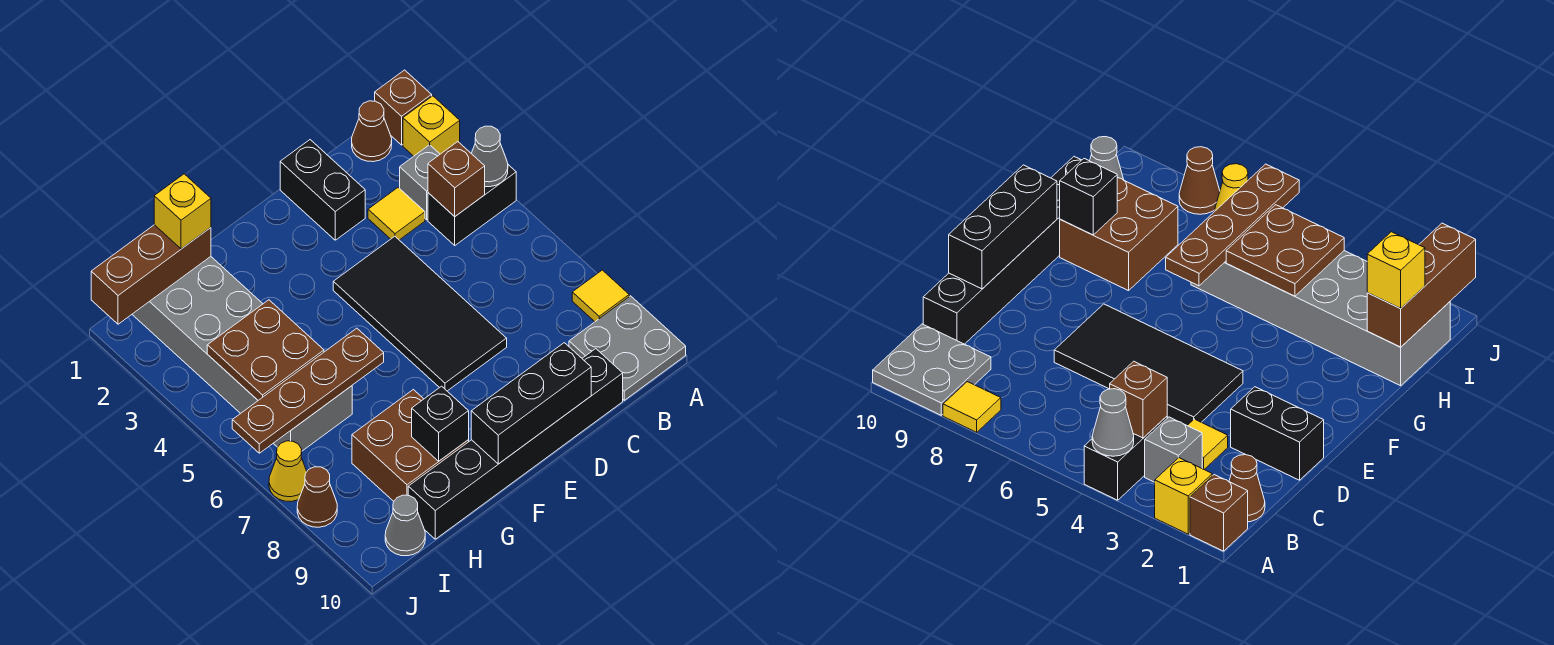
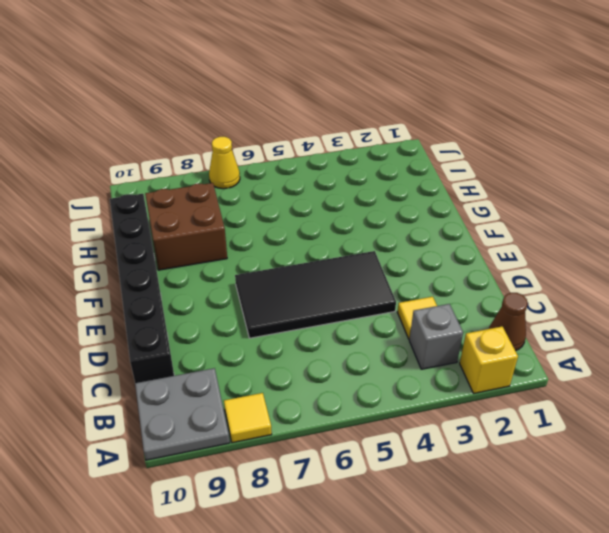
none -> brown 1x1 brick [375,70,432,145]
none -> black 1x2 brick [428,165,516,245]
none -> black 1x2 brick [280,140,365,240]

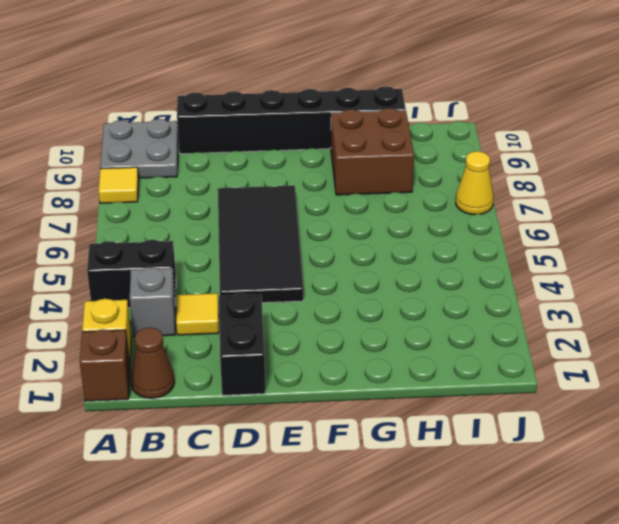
none -> grey 2x6 brick [132,257,352,451]
none -> grey 1x1 cone [385,495,425,556]
none -> brown 1x1 cone [297,467,337,527]

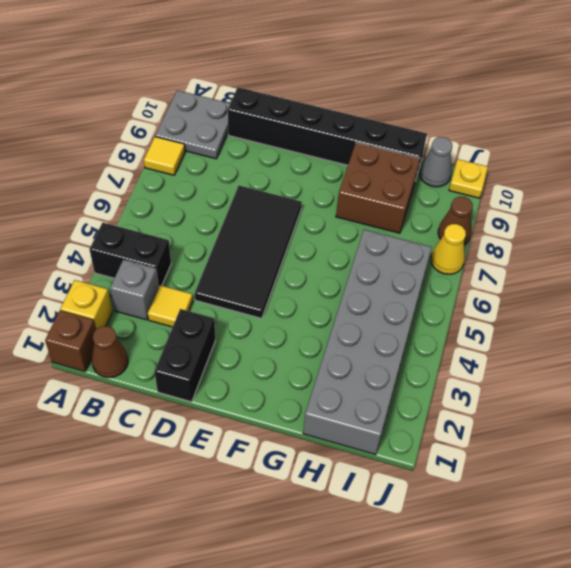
yellow 1x1 plate [449,159,488,198] -> none
none -> grey 1x1 cone [471,126,508,187]
none -> brown 1x1 brick [428,142,485,217]
none -> black 1x3 brick [471,343,591,464]

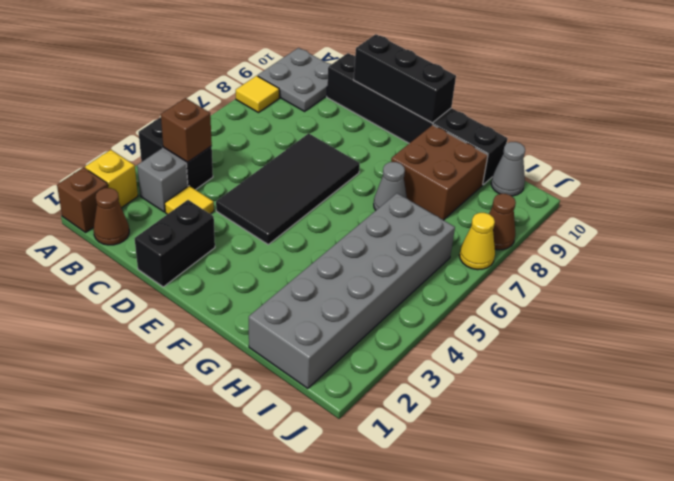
grey 1x1 cone [374,162,407,210] -> grey 1x1 cone moved to [471,126,508,187]
none -> brown 1x4 plate [232,328,384,453]
none -> black 1x1 brick [412,386,469,461]
none -> brown 1x3 brick [91,225,211,324]

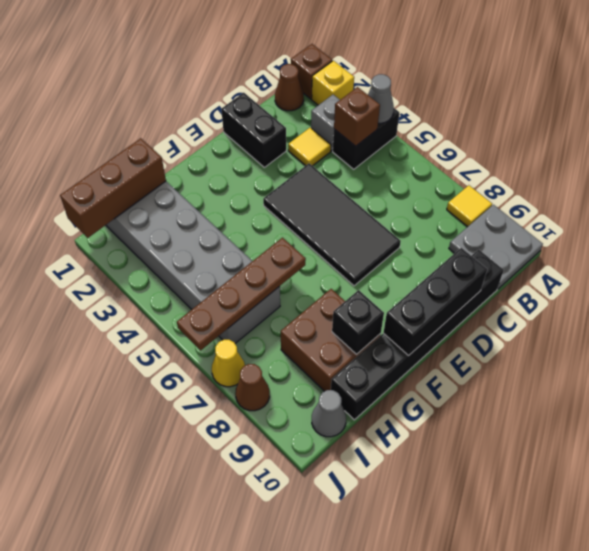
none -> brown 2x2 plate [207,300,324,400]
none -> yellow 1x1 brick [154,174,211,249]

